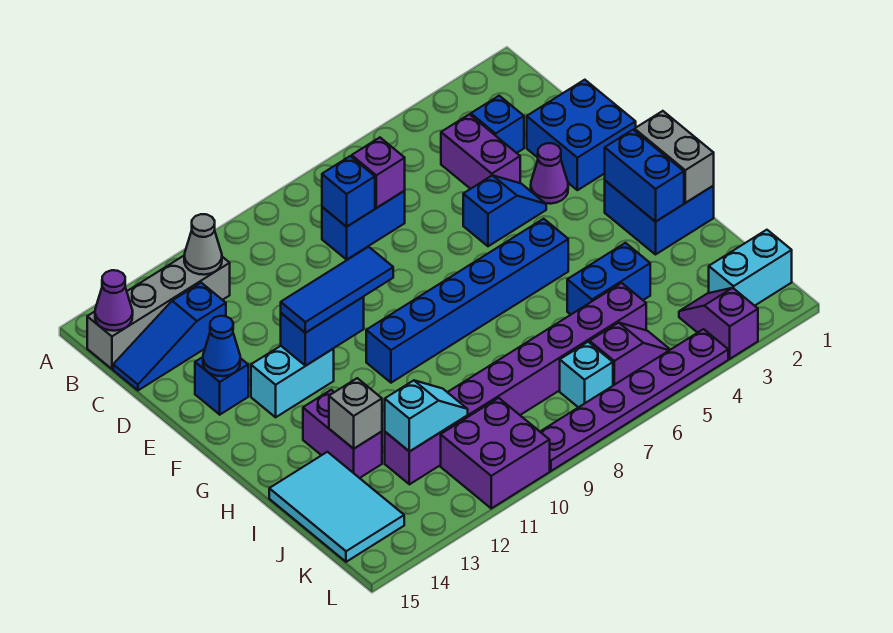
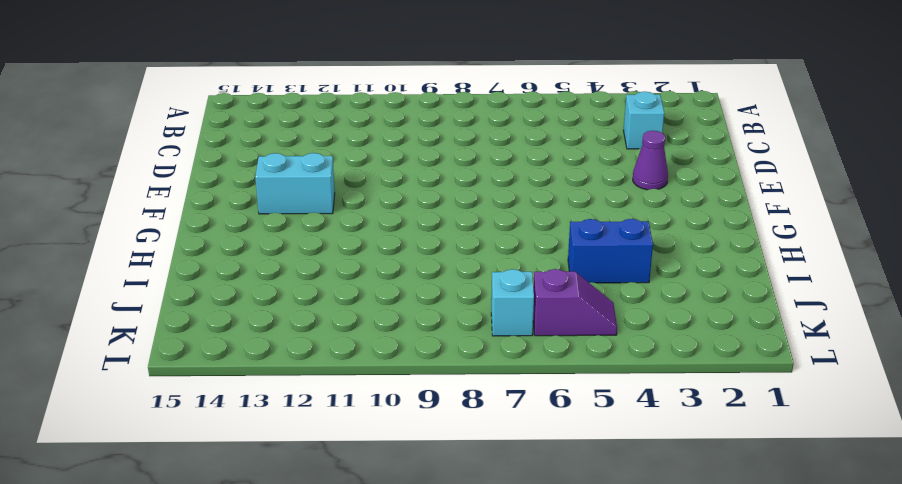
cyan 1x1 brick [623,92,664,149] -> blue 1x1 brick [471,96,524,153]
none -> grey 1x4 brick [87,255,230,369]
none -> purple 1x2 brick [441,114,520,189]
none -> blue 1x2 brick [322,191,405,259]
none -> blue 1x3 slope [113,283,226,390]

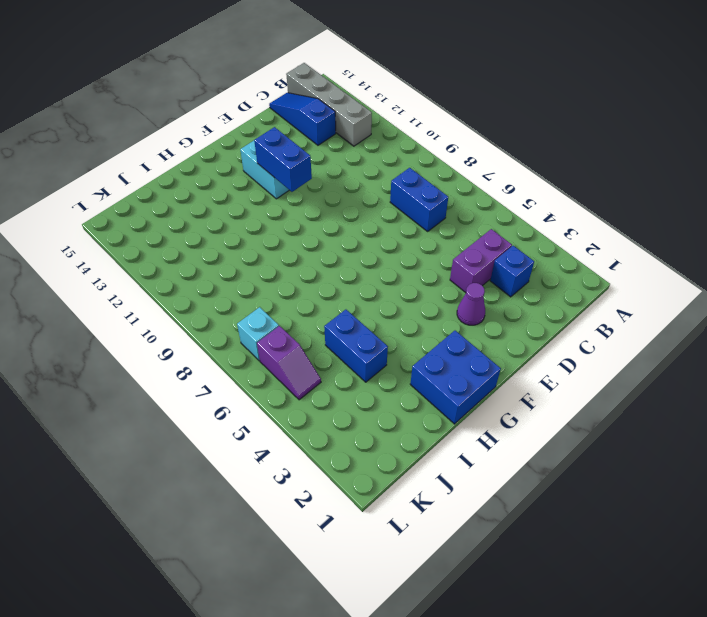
none -> blue 2x2 brick [527,80,636,190]
none -> blue 1x2 slope [463,175,546,246]
none -> blue 1x1 brick [195,357,248,415]
none -> blue 1x6 brick [366,219,568,383]

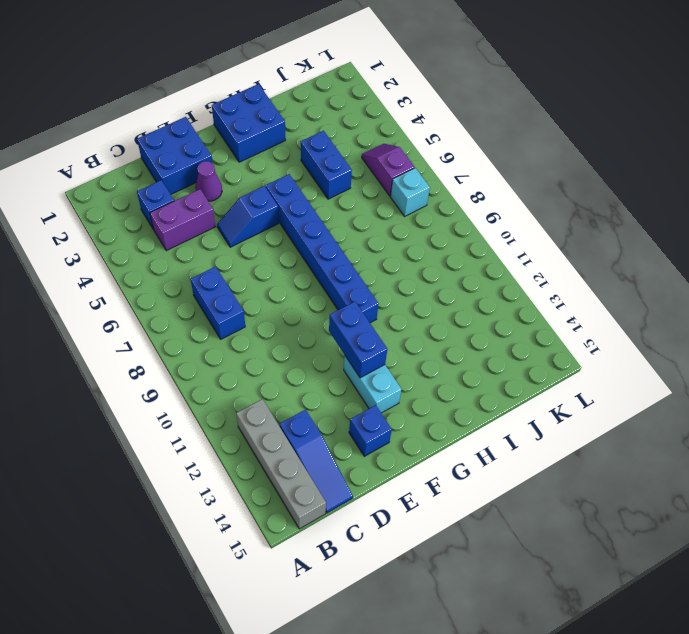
blue 1x2 slope [217,186,279,247] -> blue 1x2 slope turned to [463,175,546,246]
none -> purple 1x2 brick [303,390,382,478]
none -> cyan 2x3 tile [269,452,404,562]
none -> purple 1x8 brick [385,283,646,484]
none -> cyan 1x2 brick [709,230,792,306]

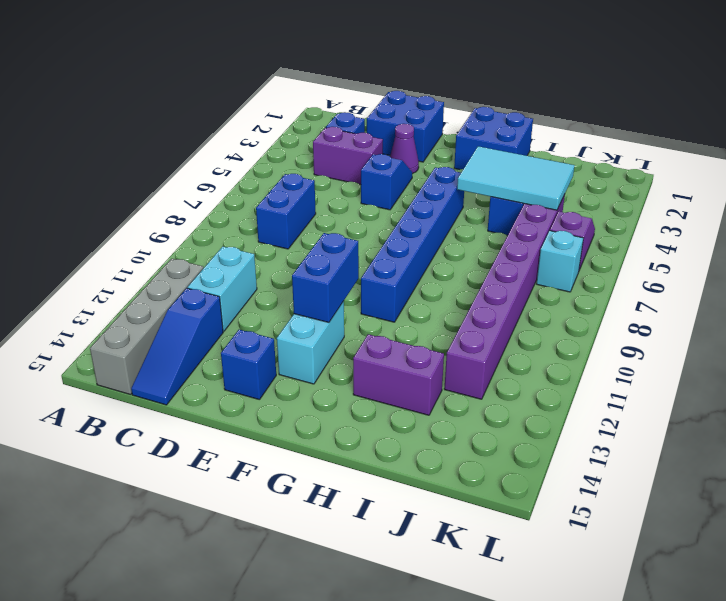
cyan 1x2 brick [187,246,257,331] -> cyan 1x2 brick moved to [709,230,792,306]
cyan 2x3 tile [457,146,574,210] -> cyan 2x3 tile moved to [269,452,404,562]
none -> purple 1x2 slope [679,288,758,359]
none -> purple 2x2 brick [441,398,550,508]
none -> purple 1x6 plate [540,329,728,471]
none -> grey 1x1 cone [184,214,222,275]

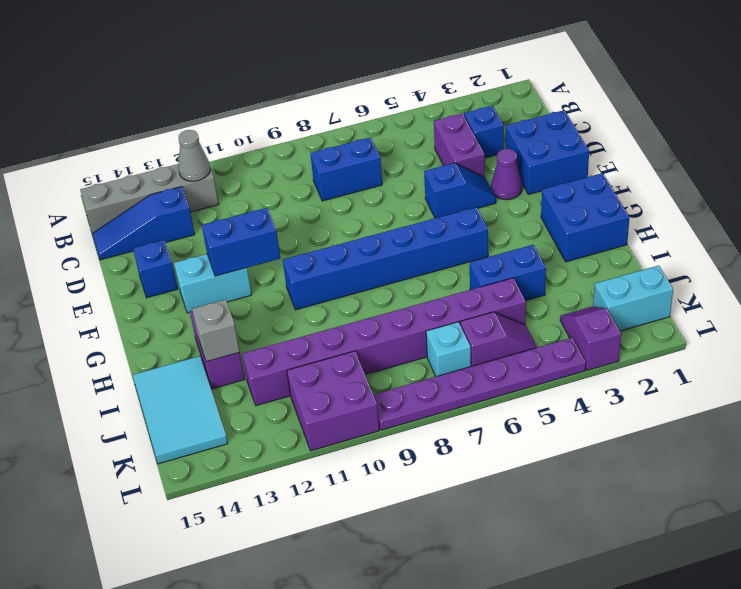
none -> purple 1x1 cone [95,270,133,331]
none -> purple 1x1 brick [352,138,405,208]
none -> blue 1x1 brick [322,156,375,227]
none -> blue 1x1 cone [203,316,240,376]

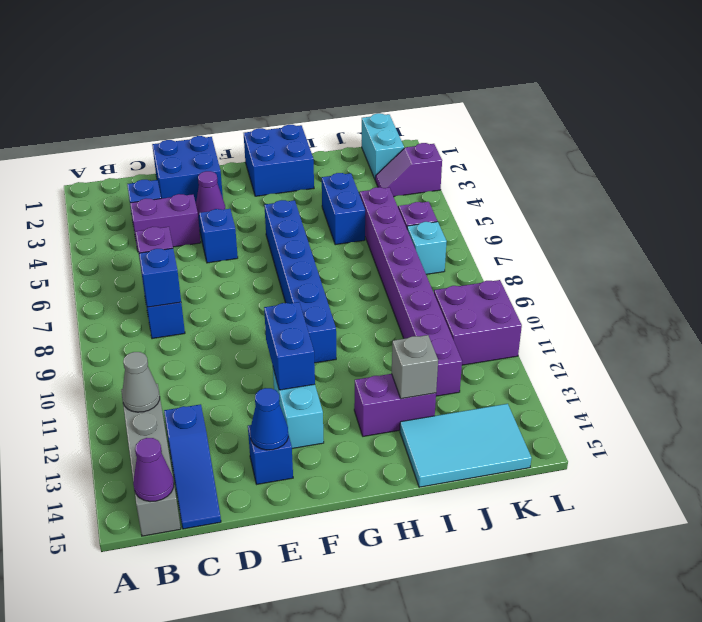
none -> purple 1x6 plate [540,329,728,471]
none -> grey 1x2 brick [635,111,714,203]
none -> blue 1x2 brick [605,130,684,222]
none -> cyan 1x2 slope [385,380,468,452]

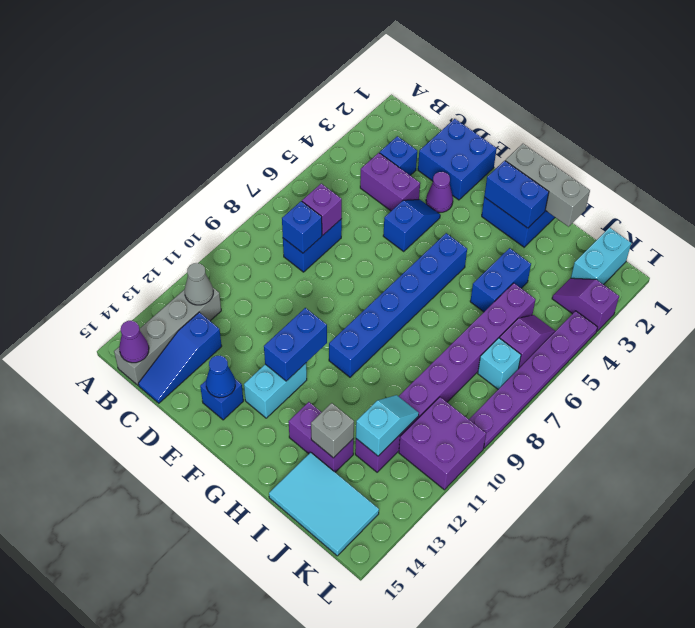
grey 1x3 brick [505,144,590,227] -> grey 1x2 brick [635,111,714,203]
none -> blue 1x3 tile [281,247,393,333]

